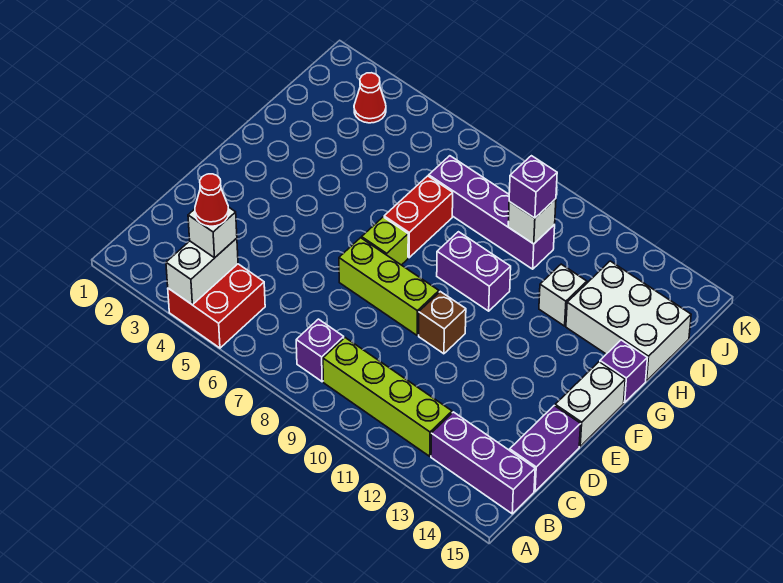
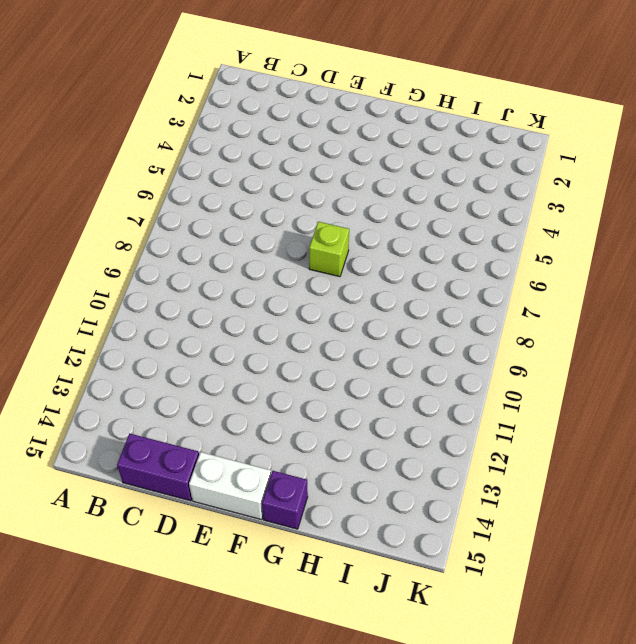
none -> red 2x2 brick [168,264,265,348]
none -> purple 1x1 brick [296,319,344,382]
none -> lime 1x4 brick [323,338,452,456]

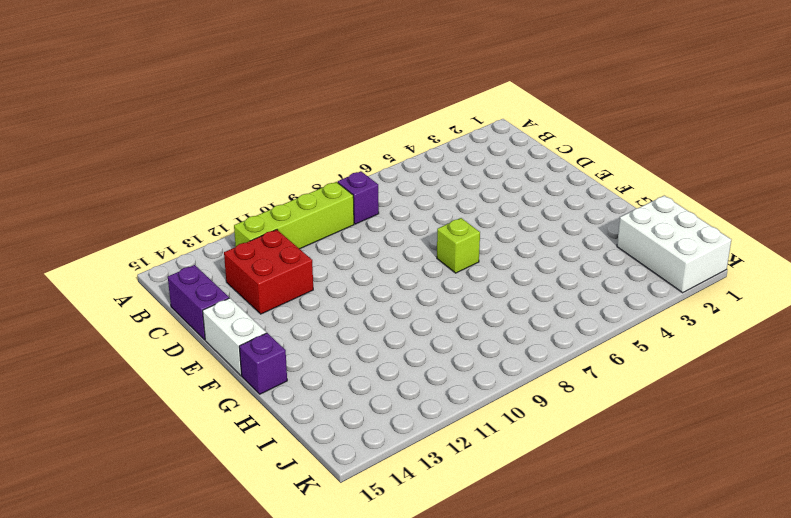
red 2x2 brick [224,230,313,314] -> red 2x2 brick moved to [168,264,265,348]
white 2x3 brick [617,196,731,293] -> white 2x3 brick turned to [566,261,691,381]
none -> purple 1x3 brick [431,412,535,514]
none -> lime 1x3 brick [339,238,439,335]
none -> brown 1x1 brick [419,292,466,354]

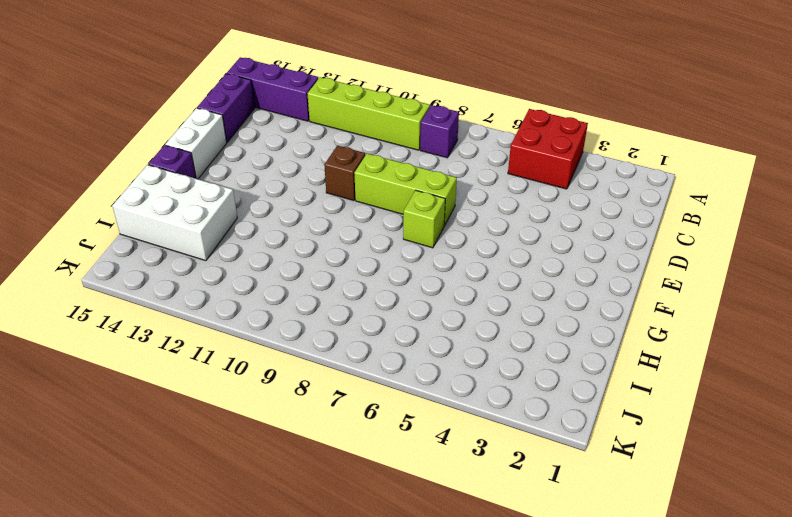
none -> red 1x2 brick [384,176,453,258]
none -> purple 1x2 brick [437,232,511,311]
none -> white 1x1 brick [539,264,587,326]

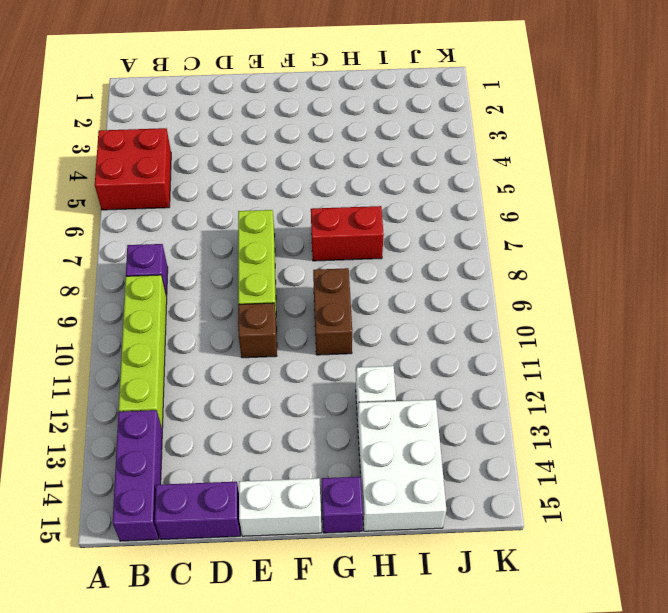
brown 1x2 brick [313,268,352,355] -> purple 1x2 brick [437,232,511,311]
none -> lime 1x1 brick [362,217,408,265]
none -> purple 1x4 brick [429,156,555,269]
none -> red 1x1 cone [354,73,386,123]

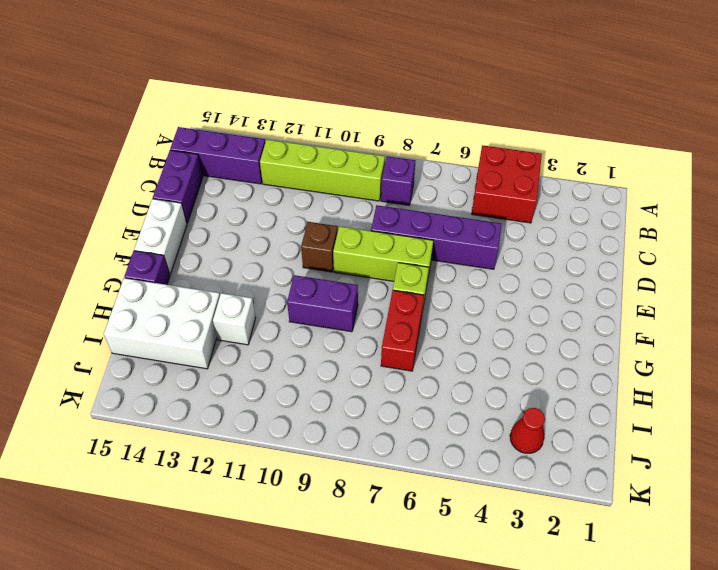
purple 1x4 brick [371,205,502,269] -> purple 1x4 brick moved to [429,156,555,269]
none -> white 1x2 brick [166,238,238,305]
none -> white 1x1 brick [508,199,556,244]
none -> white 1x1 brick [188,207,237,258]

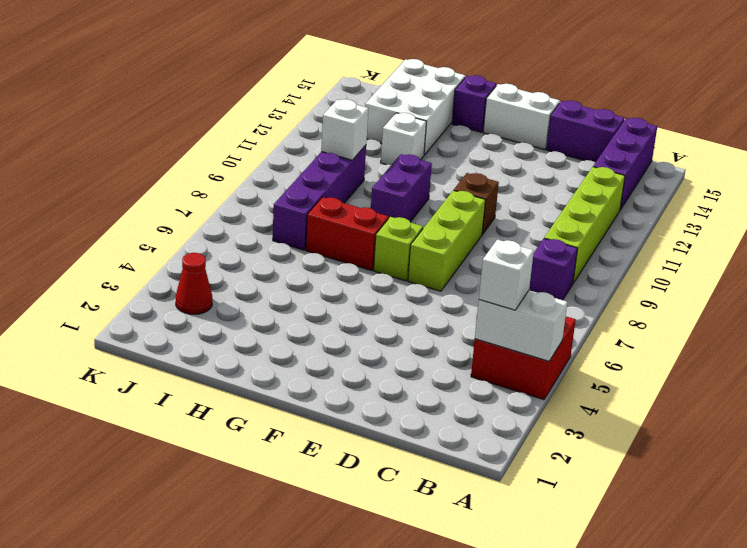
none -> purple 1x1 brick [509,156,557,218]
none -> red 1x1 cone [195,174,229,226]

